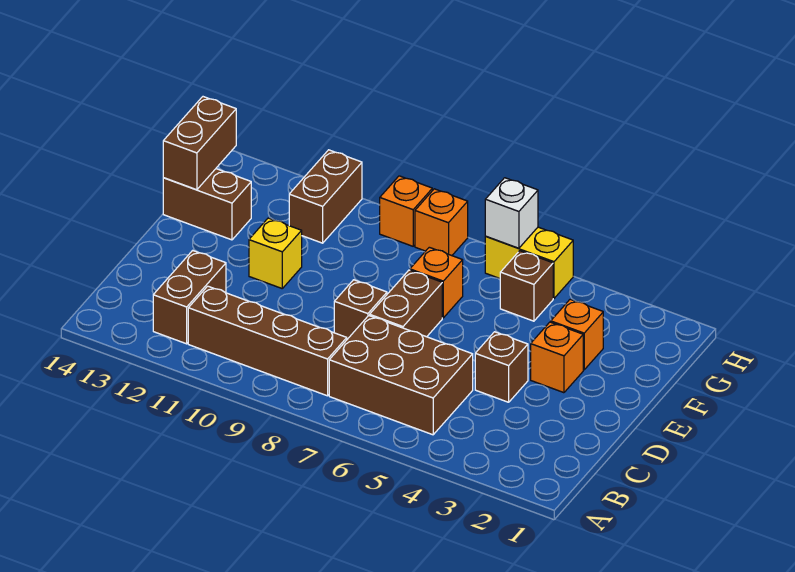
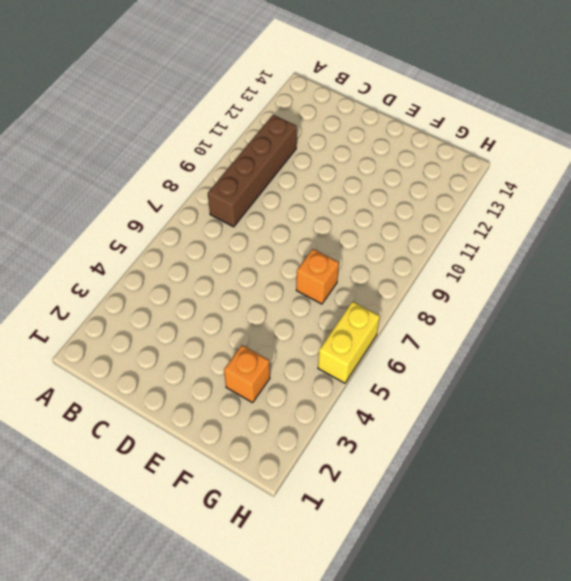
none -> brown 2x3 brick [329,316,473,435]
none -> brown 1x2 brick [153,250,226,344]
none -> brown 1x1 brick [475,332,528,402]

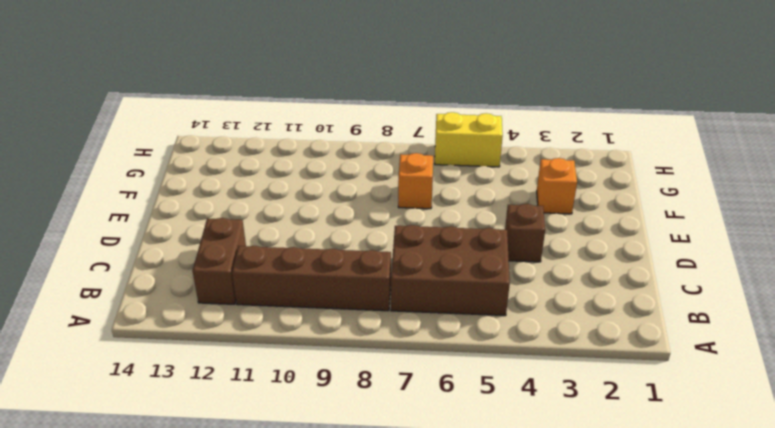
none -> brown 1x2 brick [370,270,442,337]
none -> brown 1x1 brick [334,280,387,339]
none -> orange 1x1 brick [531,322,583,393]

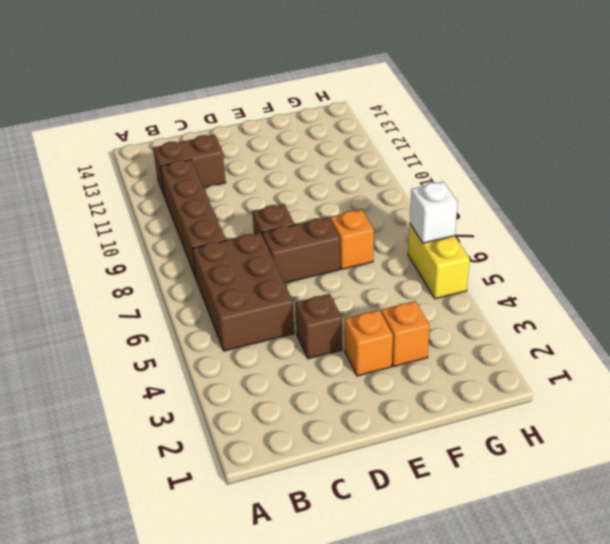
none -> yellow 1x1 brick [249,218,302,288]
none -> brown 1x2 brick [163,169,251,240]
none -> brown 1x1 brick [500,251,553,321]

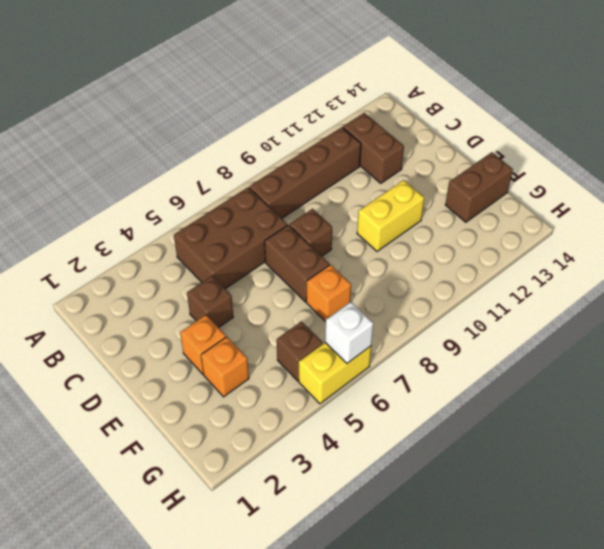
yellow 1x2 brick [357,180,424,251] -> yellow 1x1 brick [249,218,302,288]
none -> brown 1x2 brick [289,150,362,243]
none -> orange 1x1 brick [415,189,468,256]
none -> orange 1x1 brick [380,176,432,246]

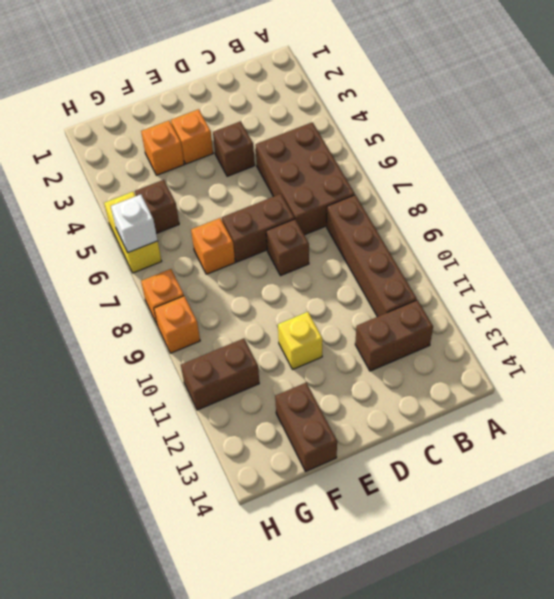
none -> brown 1x2 brick [163,97,236,190]

